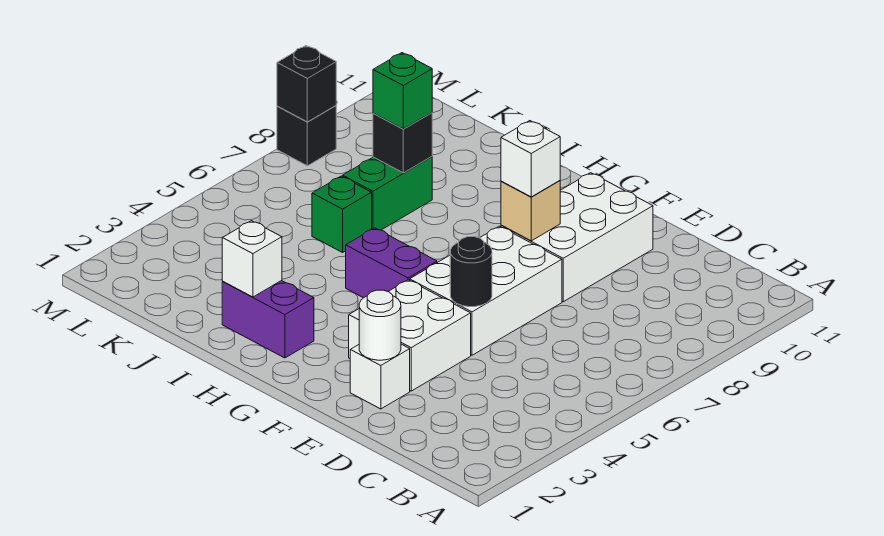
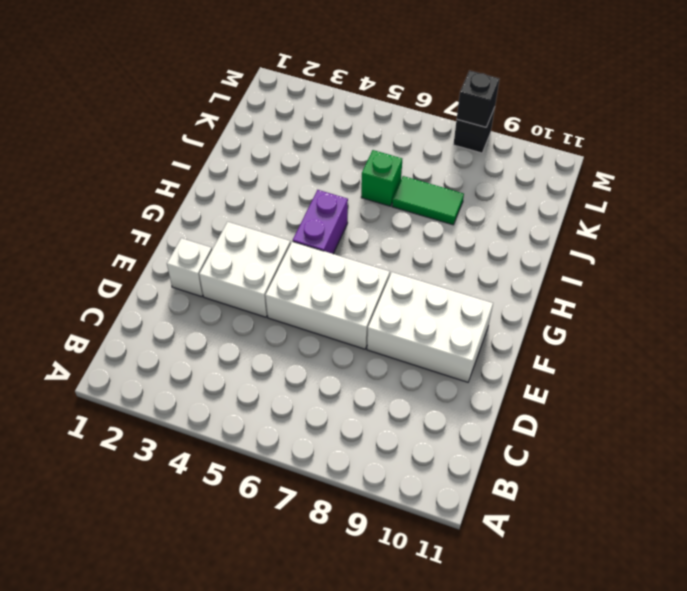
green 1x2 tile [392,176,464,225] -> green 1x2 brick [343,157,432,230]
none -> purple 1x2 brick [222,280,314,358]
none -> white 1x1 round brick [359,290,401,360]
none -> black 1x1 round brick [450,237,492,307]

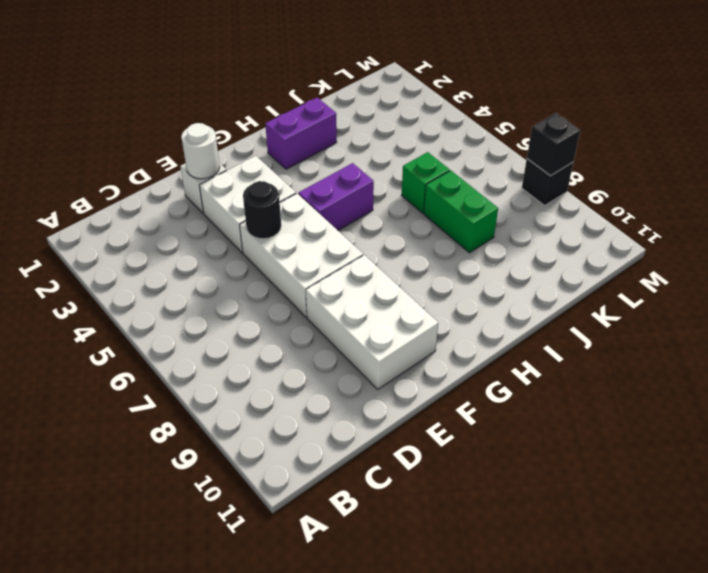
none -> tan 1x1 brick [501,181,560,241]
none -> white 1x1 brick [222,221,282,297]
none -> black 1x1 brick [373,113,432,173]

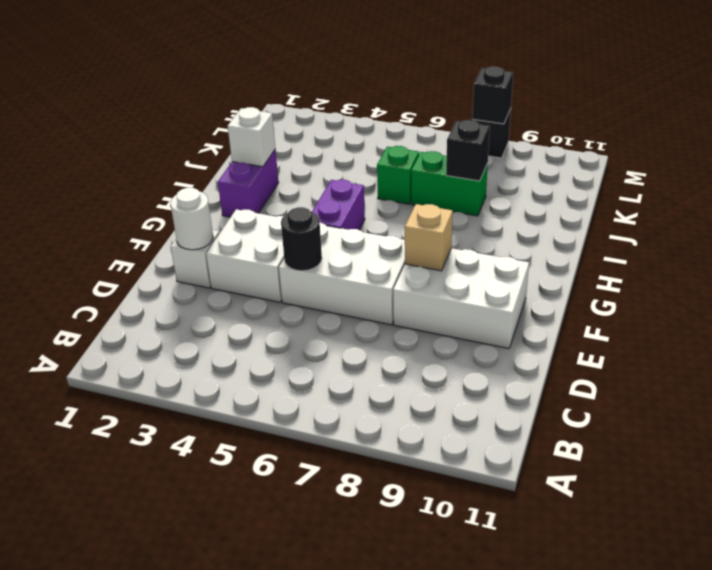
none -> white 1x1 brick [501,121,560,197]
none -> green 1x1 brick [373,53,432,129]

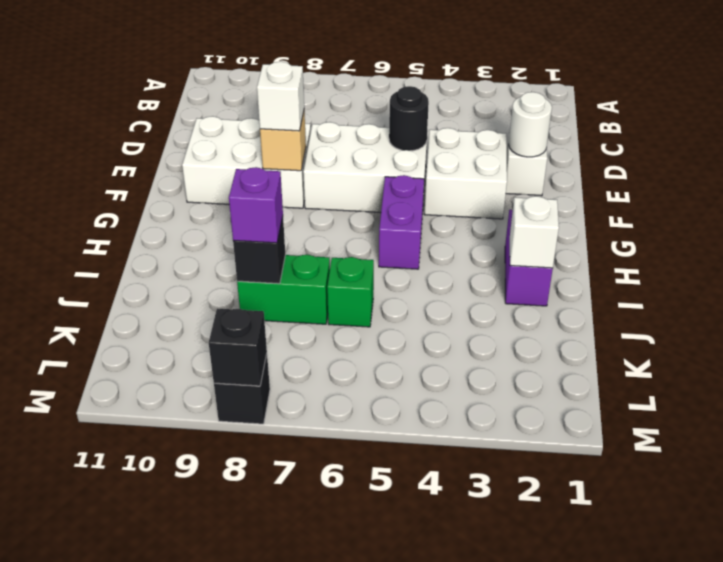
purple 1x1 brick [229,167,283,243] -> green 1x1 brick [373,53,432,129]

